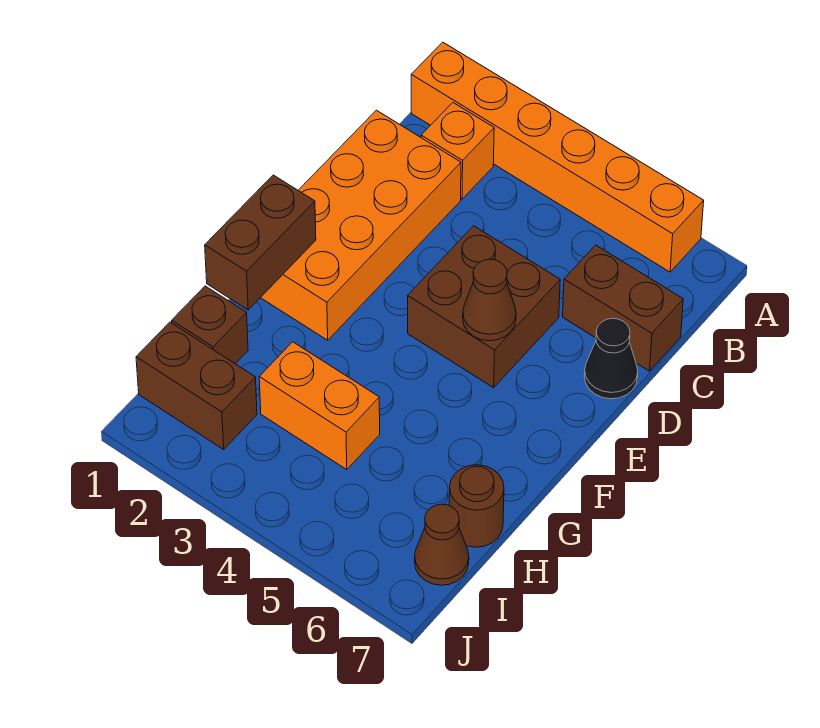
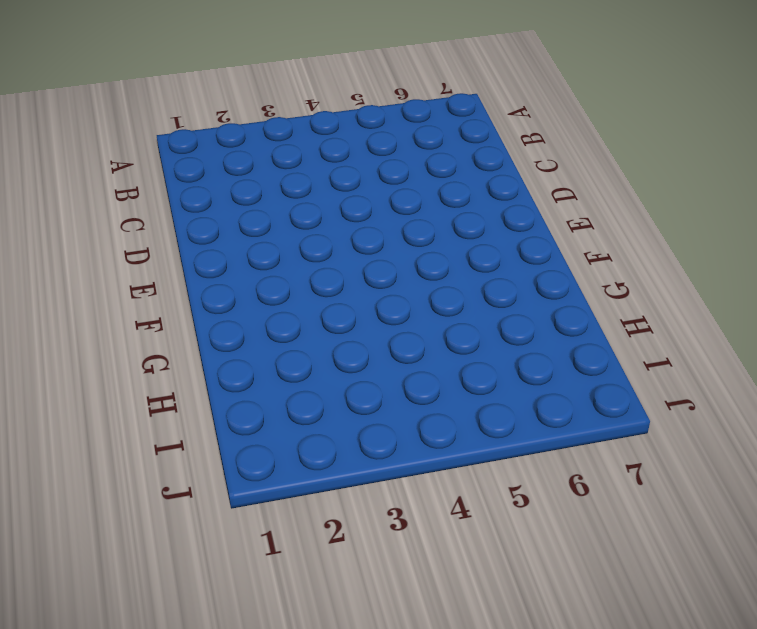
none -> orange 1x6 brick [411,42,704,272]
none -> orange 1x1 brick [421,103,494,199]
none -> orange 2x4 brick [261,110,461,340]

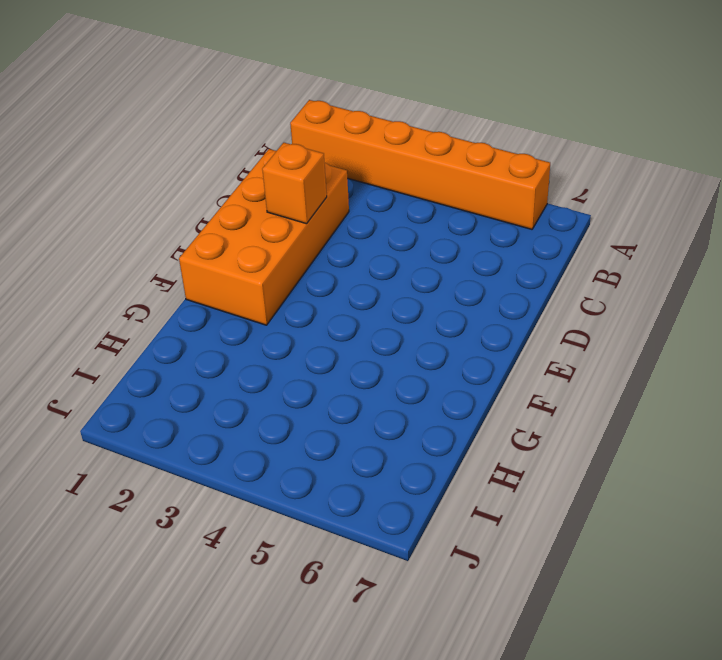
orange 1x1 brick [262,143,327,224] -> orange 1x1 brick moved to [421,103,494,199]
none -> brown 1x2 brick [563,245,683,371]
none -> brown 2x2 brick [408,226,560,388]
none -> black 1x1 cone [584,318,638,399]

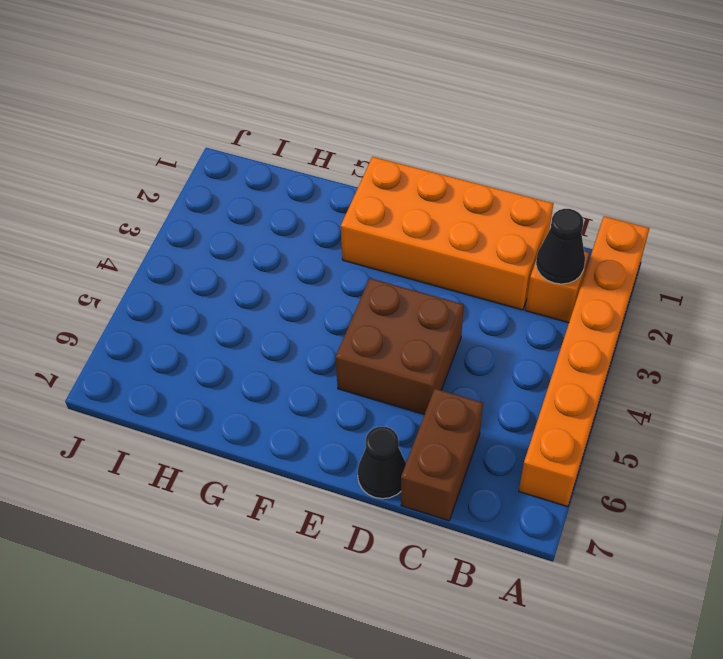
black 1x1 cone [536,209,585,284] -> none
none -> brown 1x1 brick [172,286,248,364]
none -> orange 1x2 brick [259,342,380,469]
none -> brown 1x1 round brick [449,465,504,547]

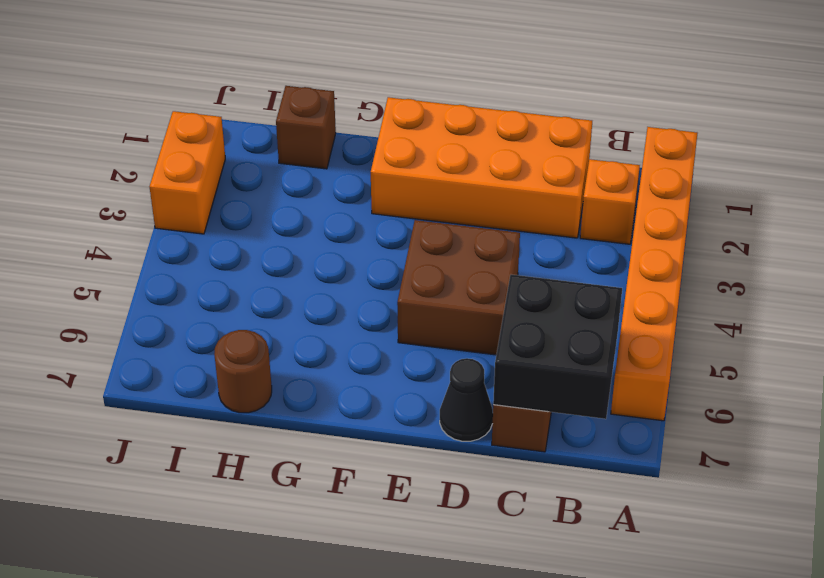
black 2x2 brick [493,275,622,419] -> none
orange 1x2 brick [150,111,225,234] -> orange 1x2 brick moved to [259,342,380,469]
none -> brown 1x2 brick [136,322,257,449]
none -> brown 1x1 cone [415,504,469,585]
none -> brown 1x1 cone [463,259,516,341]

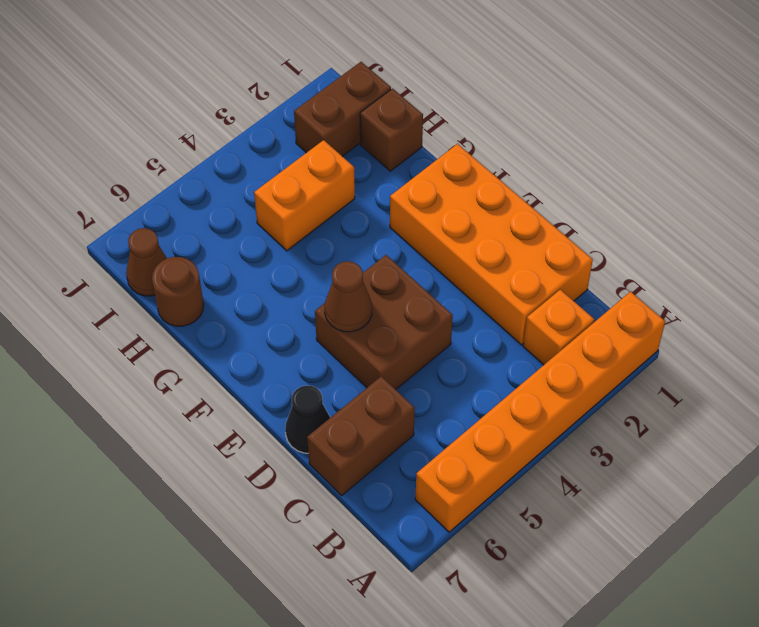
none -> brown 1x2 brick [205,175,316,310]

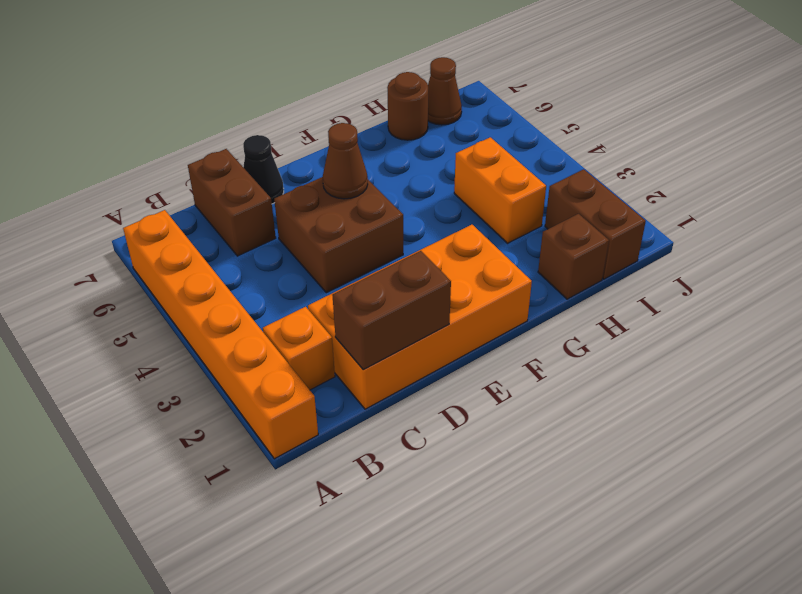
brown 1x2 brick [332,251,451,369] -> brown 1x2 brick moved to [205,175,316,310]

